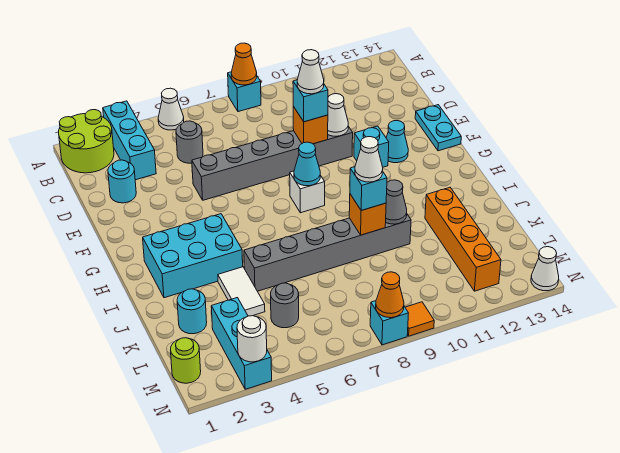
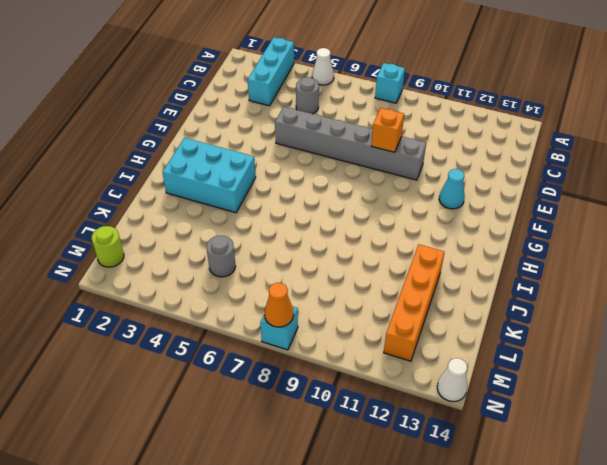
none -> lime 2x2 round brick [59,110,114,173]
none -> cyan 1x1 round brick [108,160,136,203]
none -> cyan 1x2 plate [415,105,461,151]
none -> cyan 1x1 brick [354,126,389,167]

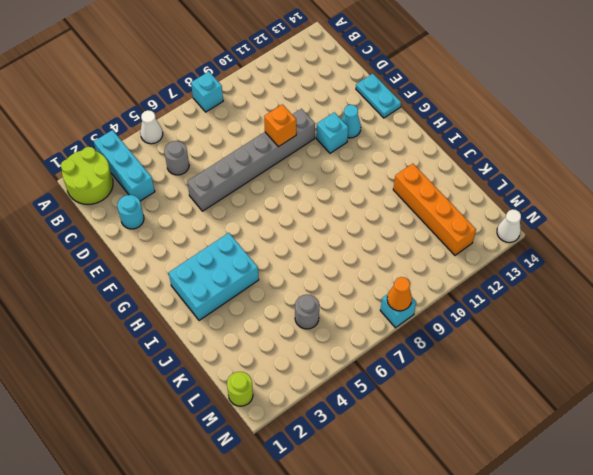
none -> white 1x1 brick [290,171,325,213]
none -> white 1x2 tile [218,267,265,316]
none -> grey 1x6 brick [244,214,411,291]
none -> cyan 1x1 round brick [177,289,207,334]

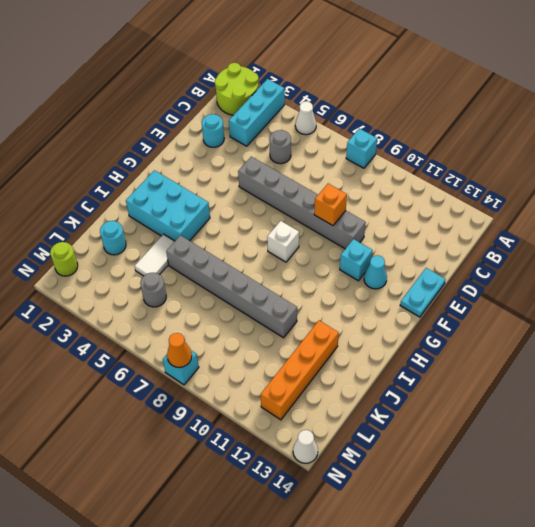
none -> cyan 1x3 brick [211,298,272,389]
none -> orange 1x1 tile [405,302,434,336]
none -> orange 1x1 cone [231,43,257,85]
none -> white 1x1 cone [328,94,348,136]

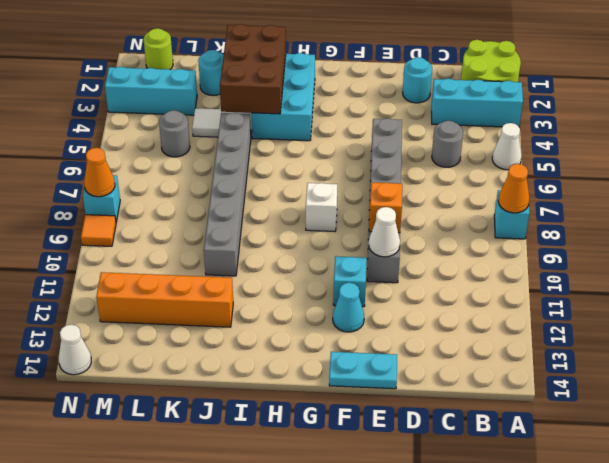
brown 2x3 brick [220,24,286,114] -> none
none -> cyan 1x1 cone [294,142,320,186]
none -> orange 1x1 brick [349,194,386,235]
none -> grey 1x1 cone [386,180,407,224]
none -> white 1x1 round brick [237,316,267,362]

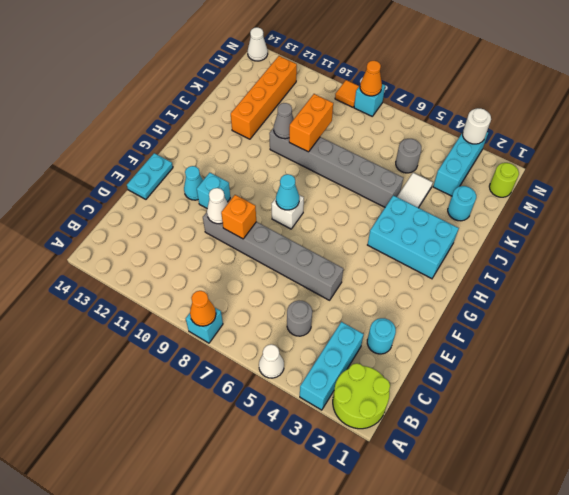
orange 1x2 brick [289,94,333,152] -> orange 1x1 brick [349,194,386,235]
none -> cyan 1x1 brick [293,80,328,122]
none -> cyan 1x1 brick [350,167,387,210]
none -> white 1x1 cone [297,50,324,94]
none -> white 1x1 cone [355,137,383,182]

